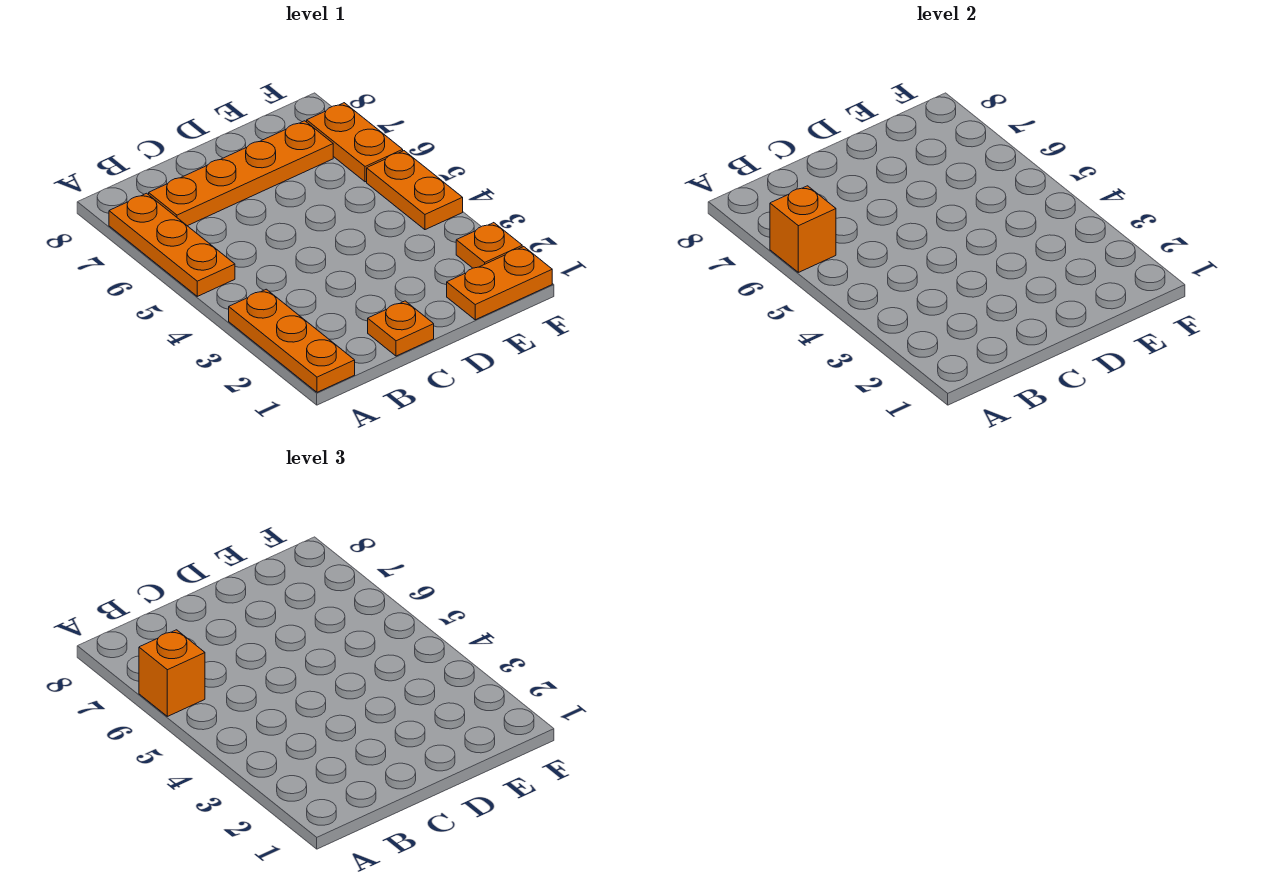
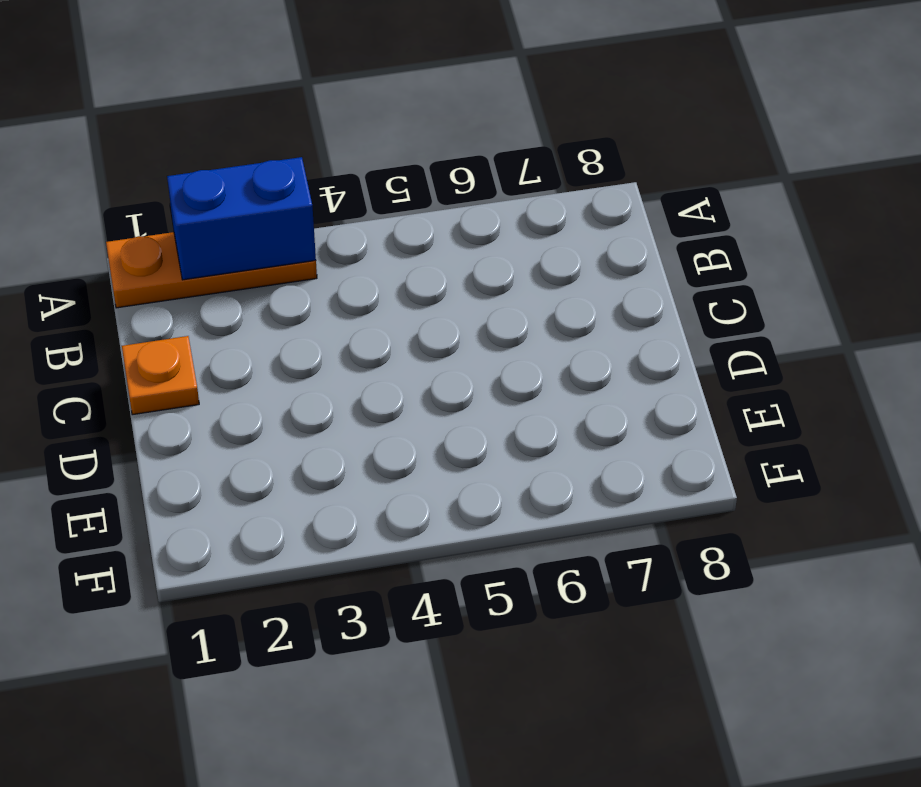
blue 1x2 brick [167,157,316,280] -> none
none -> orange 1x3 plate [109,193,235,296]
none -> orange 1x4 plate [149,121,333,226]

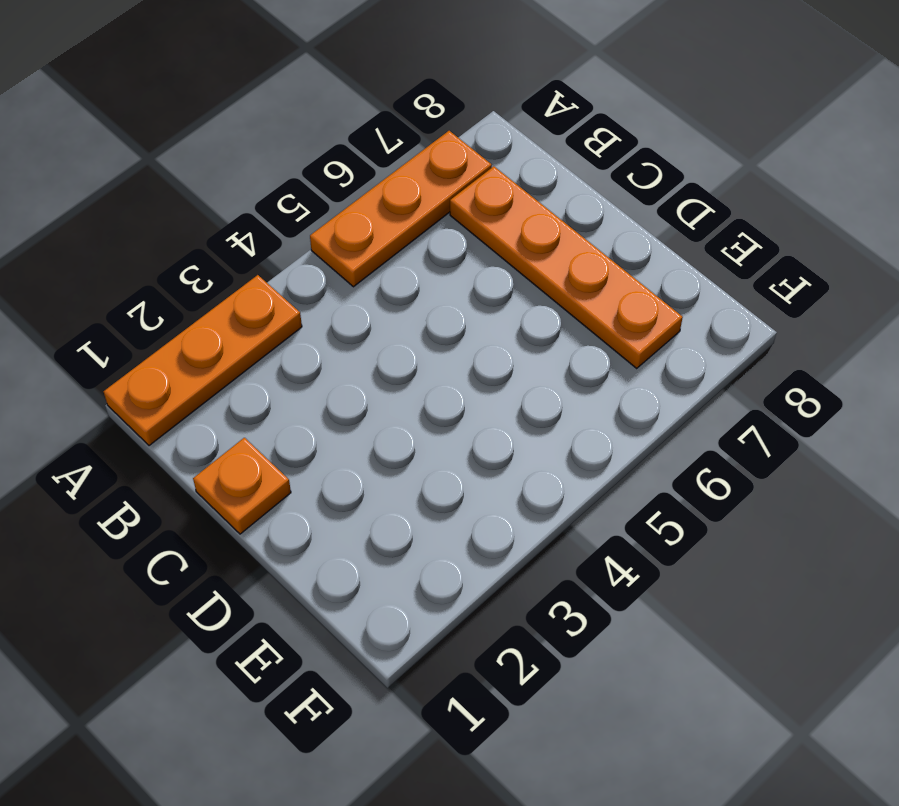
none -> orange 1x2 plate [447,247,552,320]
none -> orange 1x1 plate [456,223,522,268]

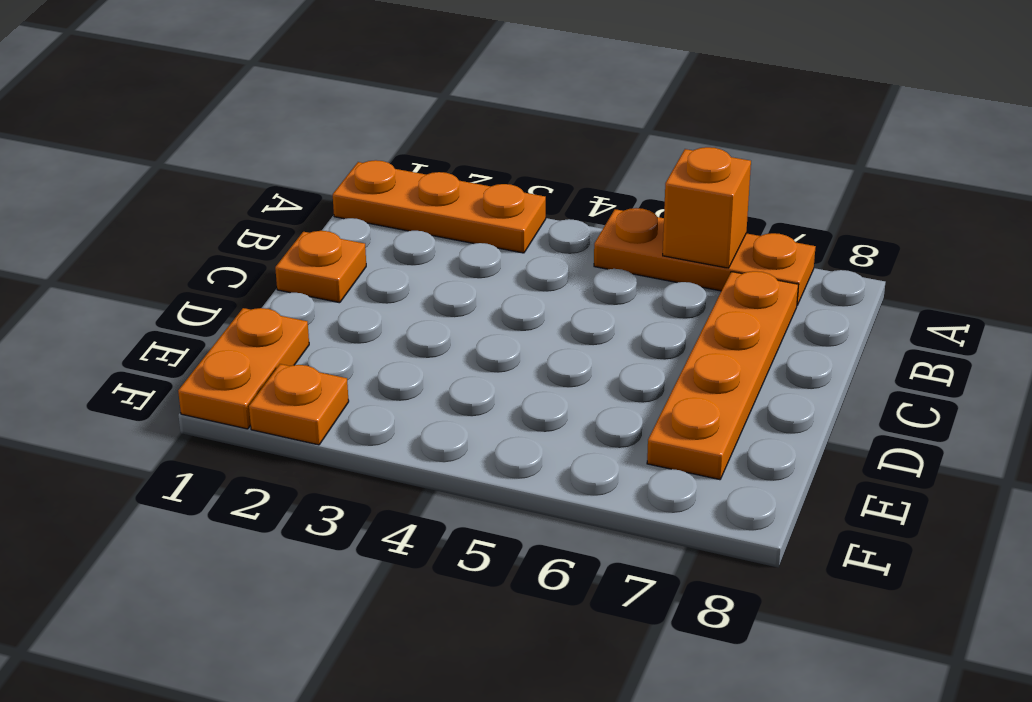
none -> orange 1x2 plate [367,151,463,230]
none -> orange 1x2 plate [307,103,403,182]

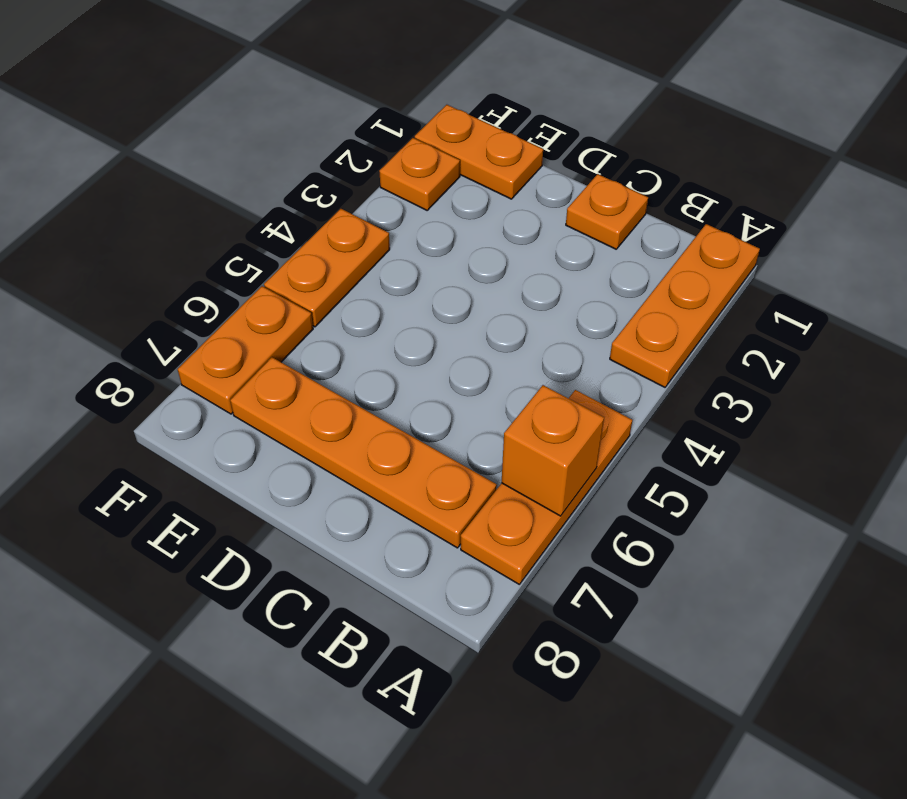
none -> orange 1x1 brick [139,630,205,716]

